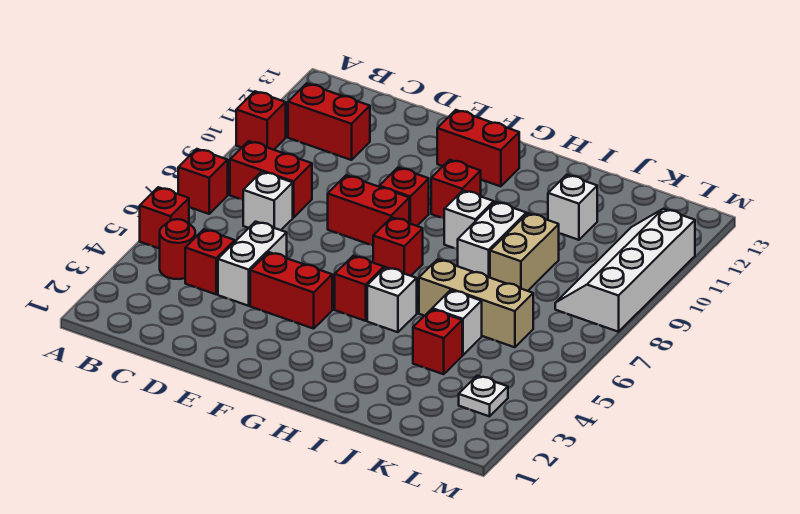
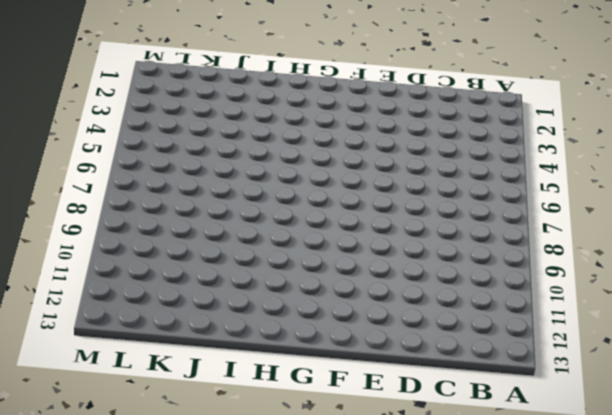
none -> red 1x1 brick [140,187,189,249]
none -> red 1x1 brick [178,149,228,214]
none -> red 1x1 brick [236,91,286,150]

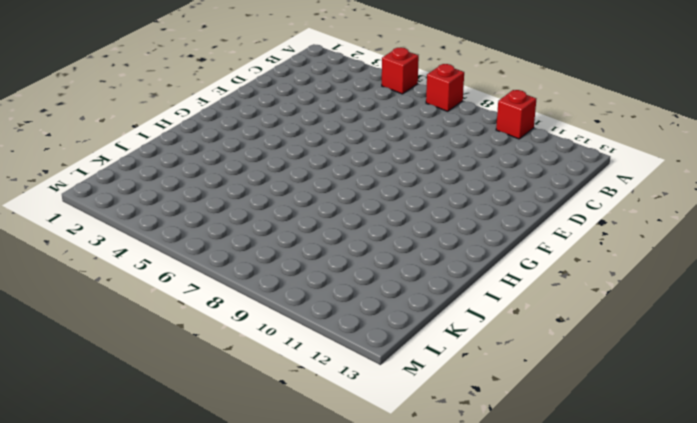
none -> red 1x1 round brick [160,219,195,279]
none -> red 1x2 brick [230,141,312,218]
none -> red 1x2 brick [288,83,370,160]

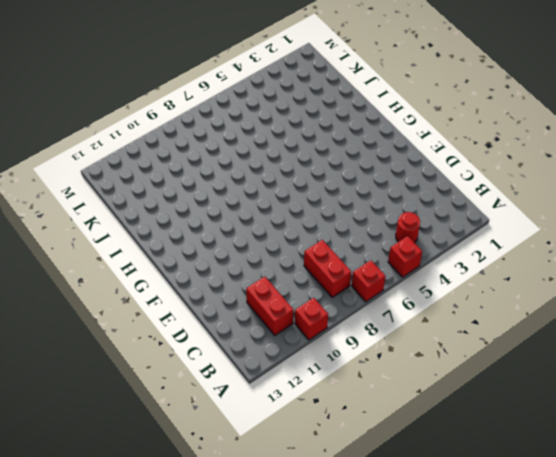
none -> red 1x1 brick [185,229,235,294]
none -> white 1x1 brick [243,172,293,230]
none -> white 1x2 brick [218,222,287,306]

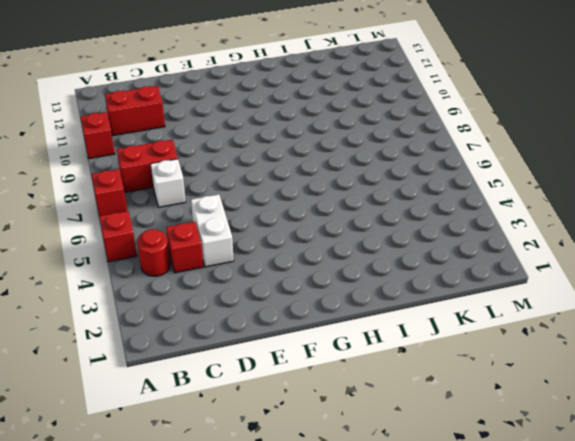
none -> red 1x2 brick [250,252,332,329]
none -> red 1x2 brick [328,175,409,246]
none -> red 1x1 brick [379,168,429,226]

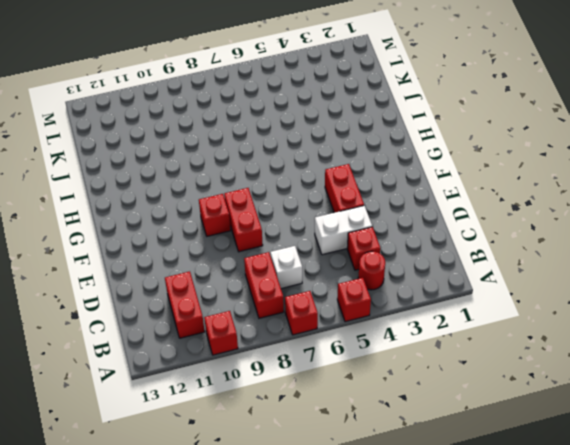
none -> red 1x2 brick [437,110,519,186]
none -> red 1x1 brick [335,256,384,321]
none -> red 1x1 brick [373,217,423,276]

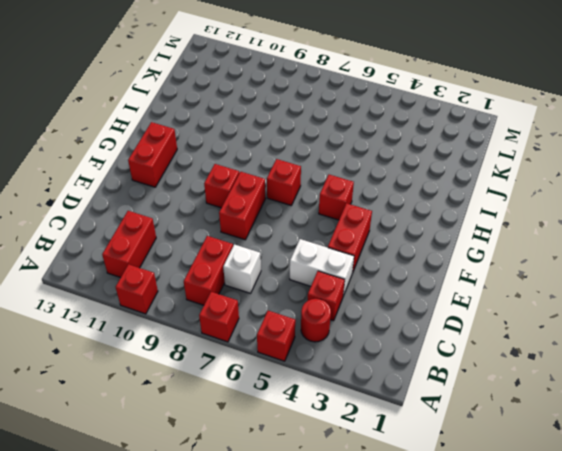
none -> red 1x1 brick [431,160,481,218]
none -> white 1x1 brick [367,267,417,332]
none -> white 1x1 brick [444,190,494,249]

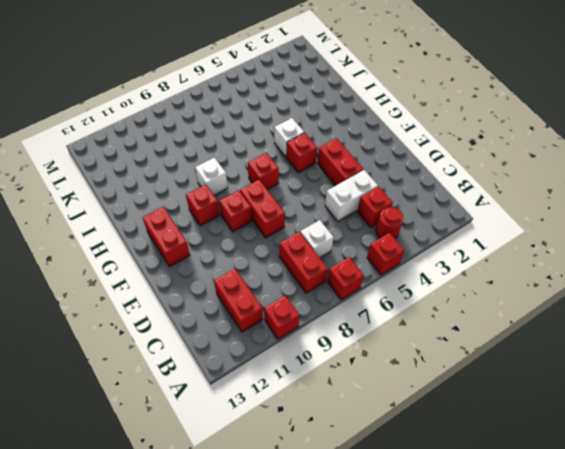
none -> tan 1x3 brick [419,259,533,347]
none -> white 1x2 brick [457,202,526,278]
none -> red 1x1 brick [413,309,462,374]

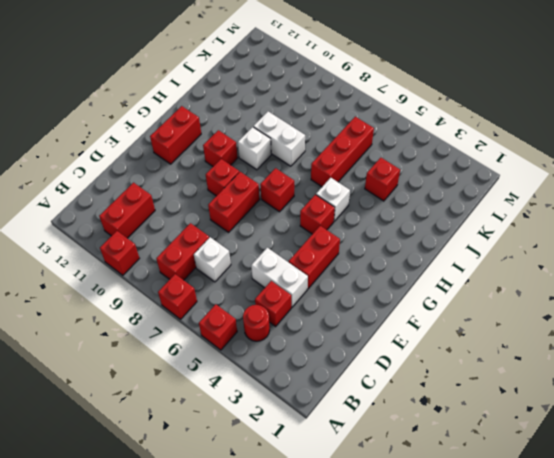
red 1x3 brick [311,117,374,187] -> tan 1x3 brick [419,259,533,347]
none -> white 1x1 brick [432,290,482,355]
none -> tan 1x2 brick [490,213,559,291]
none -> white 1x1 brick [548,175,597,240]

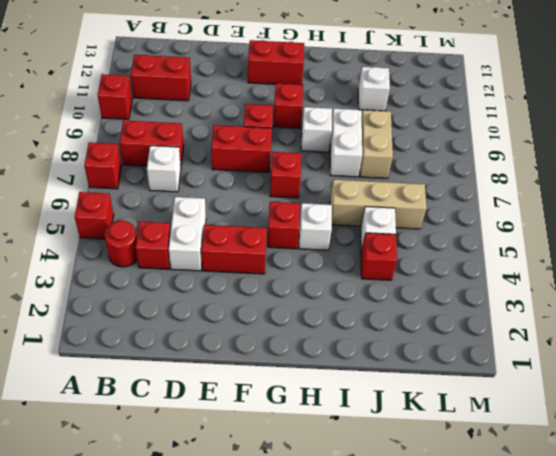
none -> white 1x1 plate [459,376,508,416]
none -> white 2x4 slope [555,209,695,332]

